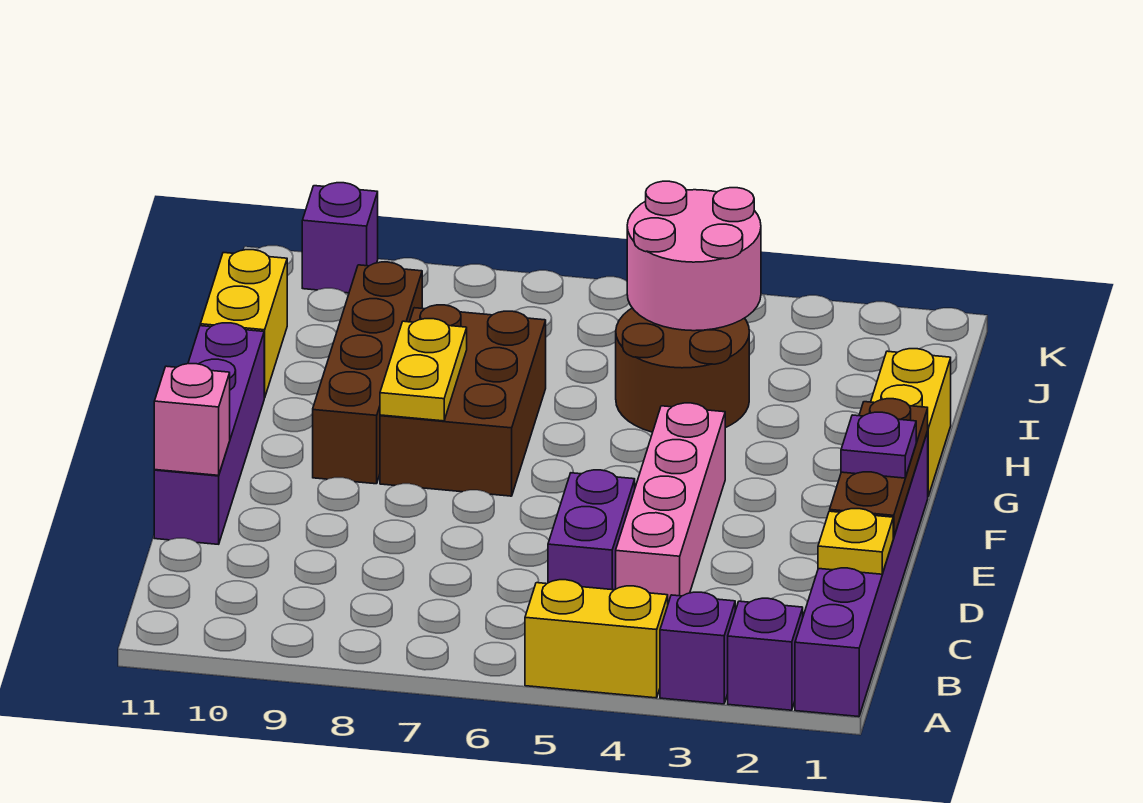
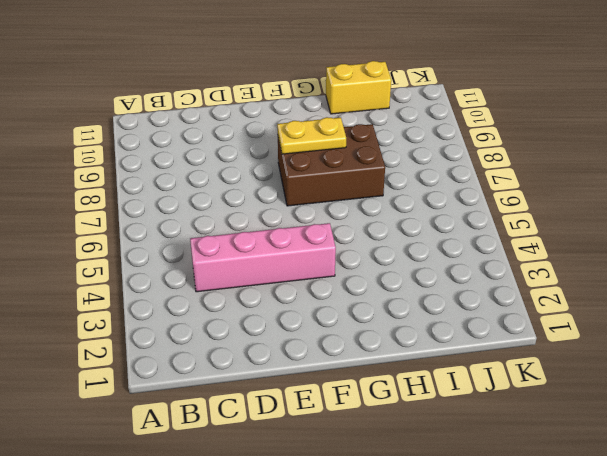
none -> purple 1x6 brick [795,432,928,717]
none -> purple 1x1 brick [728,598,803,710]
none -> purple 1x1 brick [660,592,735,704]

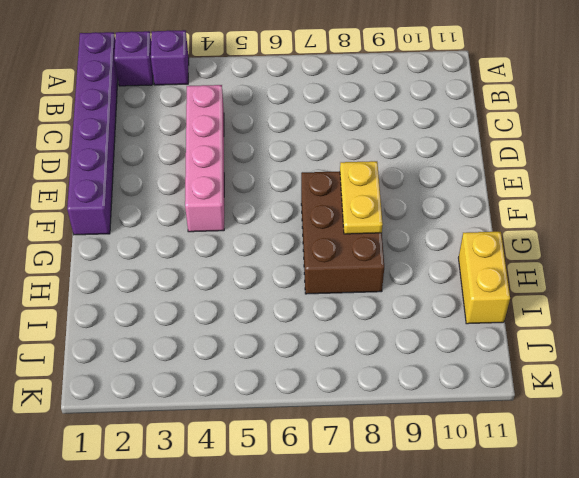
none -> yellow 1x2 brick [525,580,668,698]
none -> purple 1x2 brick [548,470,635,590]
none -> purple 1x4 brick [154,323,264,544]

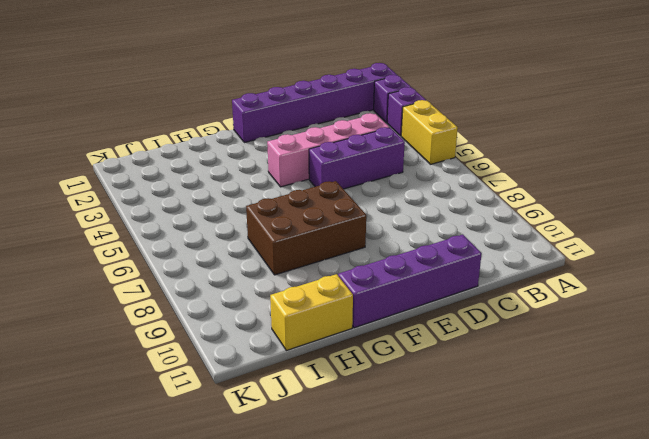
purple 1x3 brick [309,127,405,189] -> purple 1x2 brick [548,470,635,590]
none -> brown 1x4 brick [313,262,422,484]
none -> yellow 1x2 brick [871,349,951,496]
none -> brown 2x2 round brick [616,308,749,432]

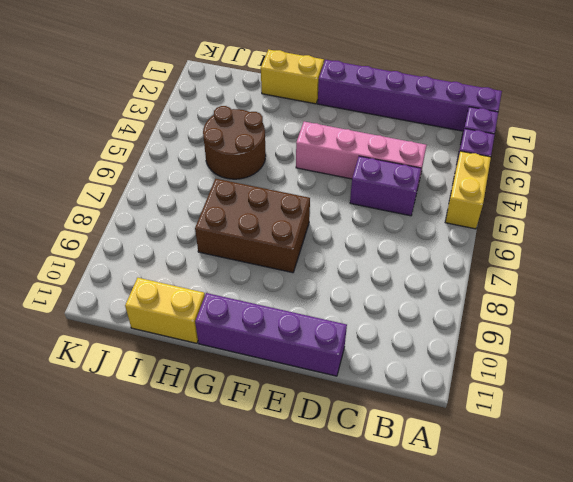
none -> brown 1x4 brick [313,262,422,484]
none -> purple 1x1 brick [302,183,378,293]
none -> yellow 1x1 plate [818,509,893,574]

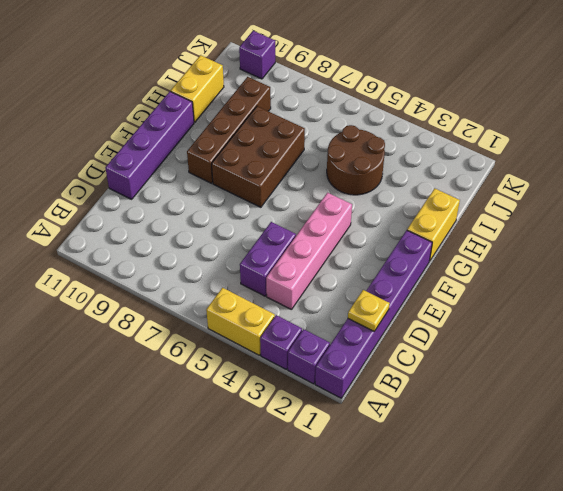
none -> brown 1x3 plate [830,399,928,538]
none -> pink 1x1 brick [154,364,230,475]
none -> yellow 1x2 plate [380,319,467,421]

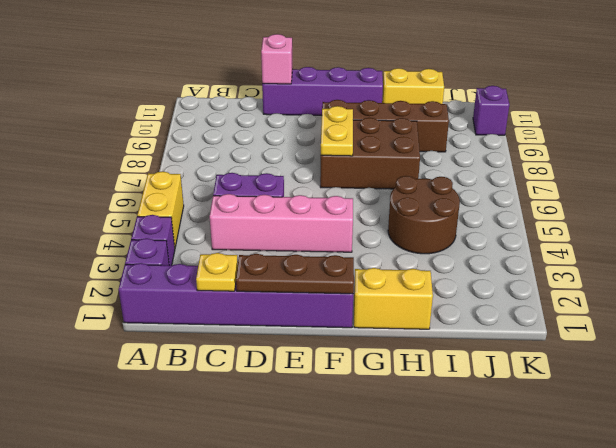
yellow 1x2 plate [321,106,353,156] -> yellow 1x2 plate turned to [380,319,467,421]
none -> pink 2x2 round brick [627,181,761,331]
none -> purple 1x1 plate [841,412,916,478]

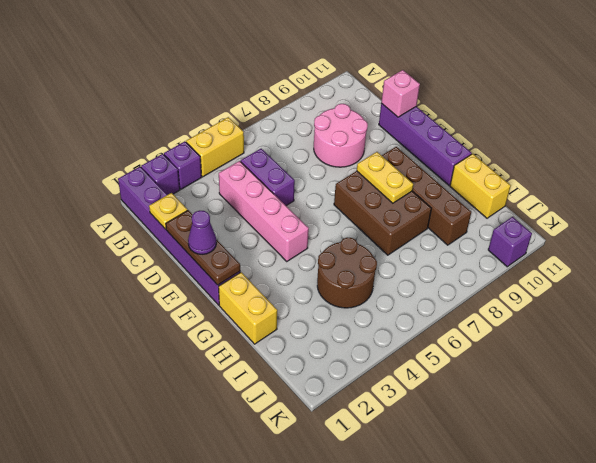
pink 2x2 round brick [314,104,368,167] -> pink 2x2 round brick moved to [627,181,761,331]
purple 1x1 cone [188,211,217,254] -> purple 1x1 plate [841,412,916,478]

